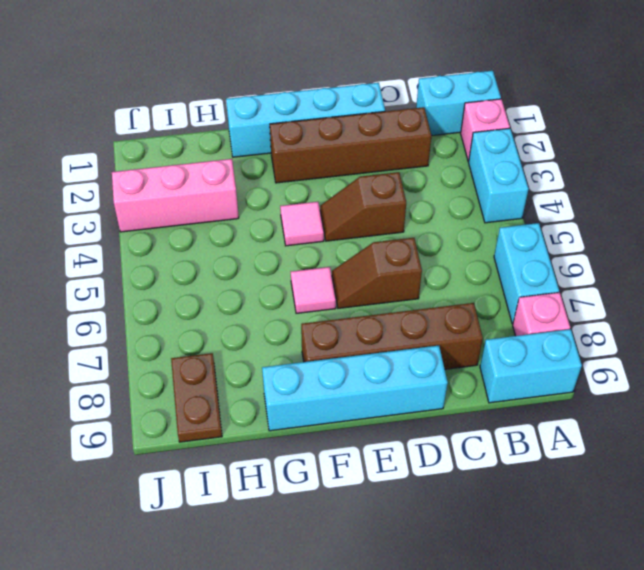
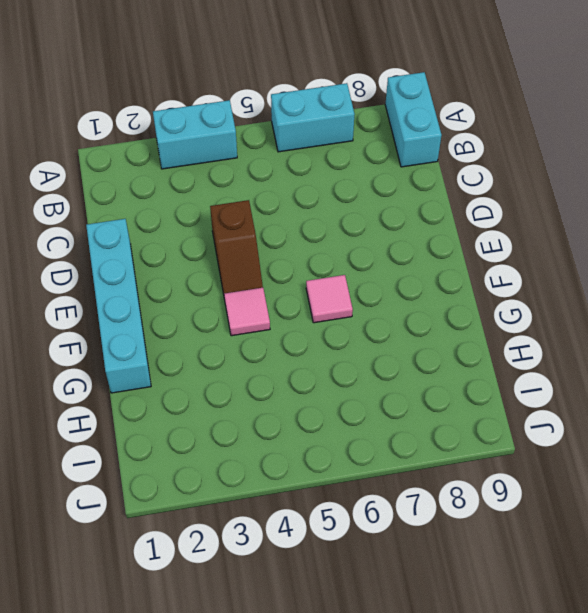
none -> cyan 1x2 brick [416,71,501,135]
none -> pink 1x1 brick [461,99,510,162]
none -> pink 1x1 brick [513,292,570,336]

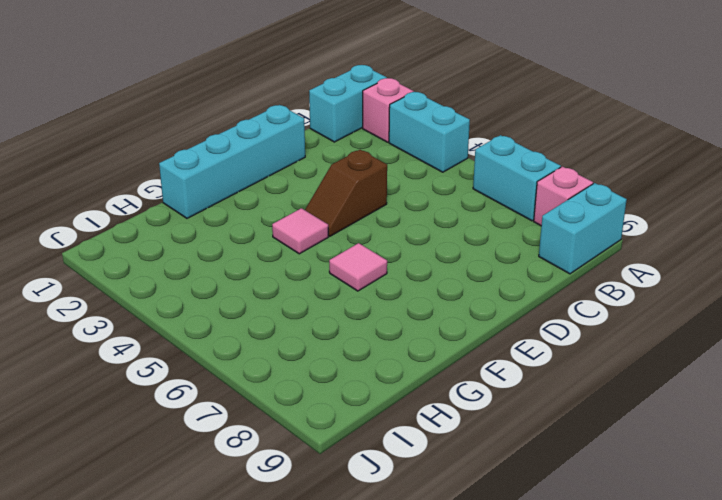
none -> brown 1x4 brick [270,107,432,183]
none -> brown 1x4 brick [301,303,483,369]
none -> brown 1x2 slope [332,238,422,308]

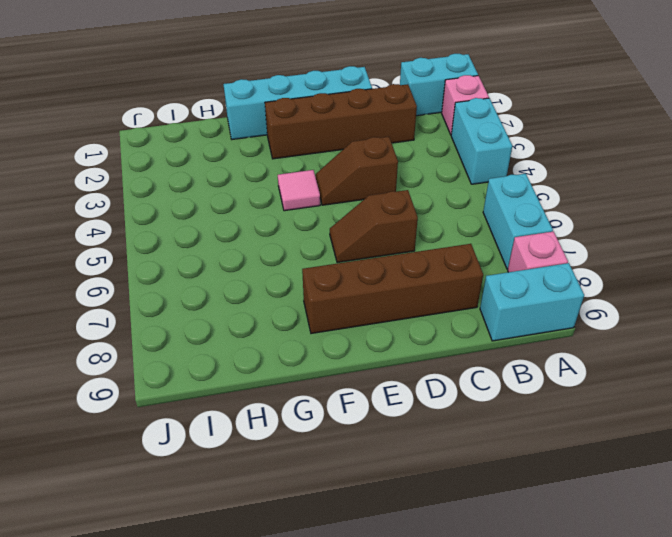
none -> cyan 1x4 brick [262,346,448,431]
none -> pink 1x1 tile [291,267,336,313]
none -> pink 1x3 brick [112,159,239,232]

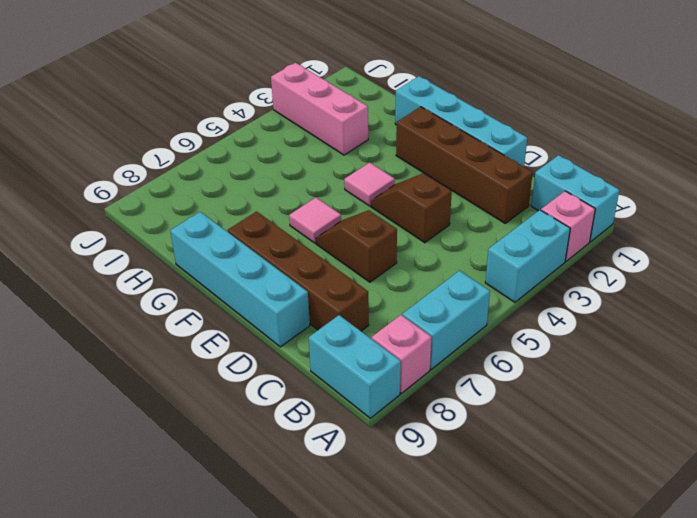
none -> brown 1x2 plate [171,353,222,442]

